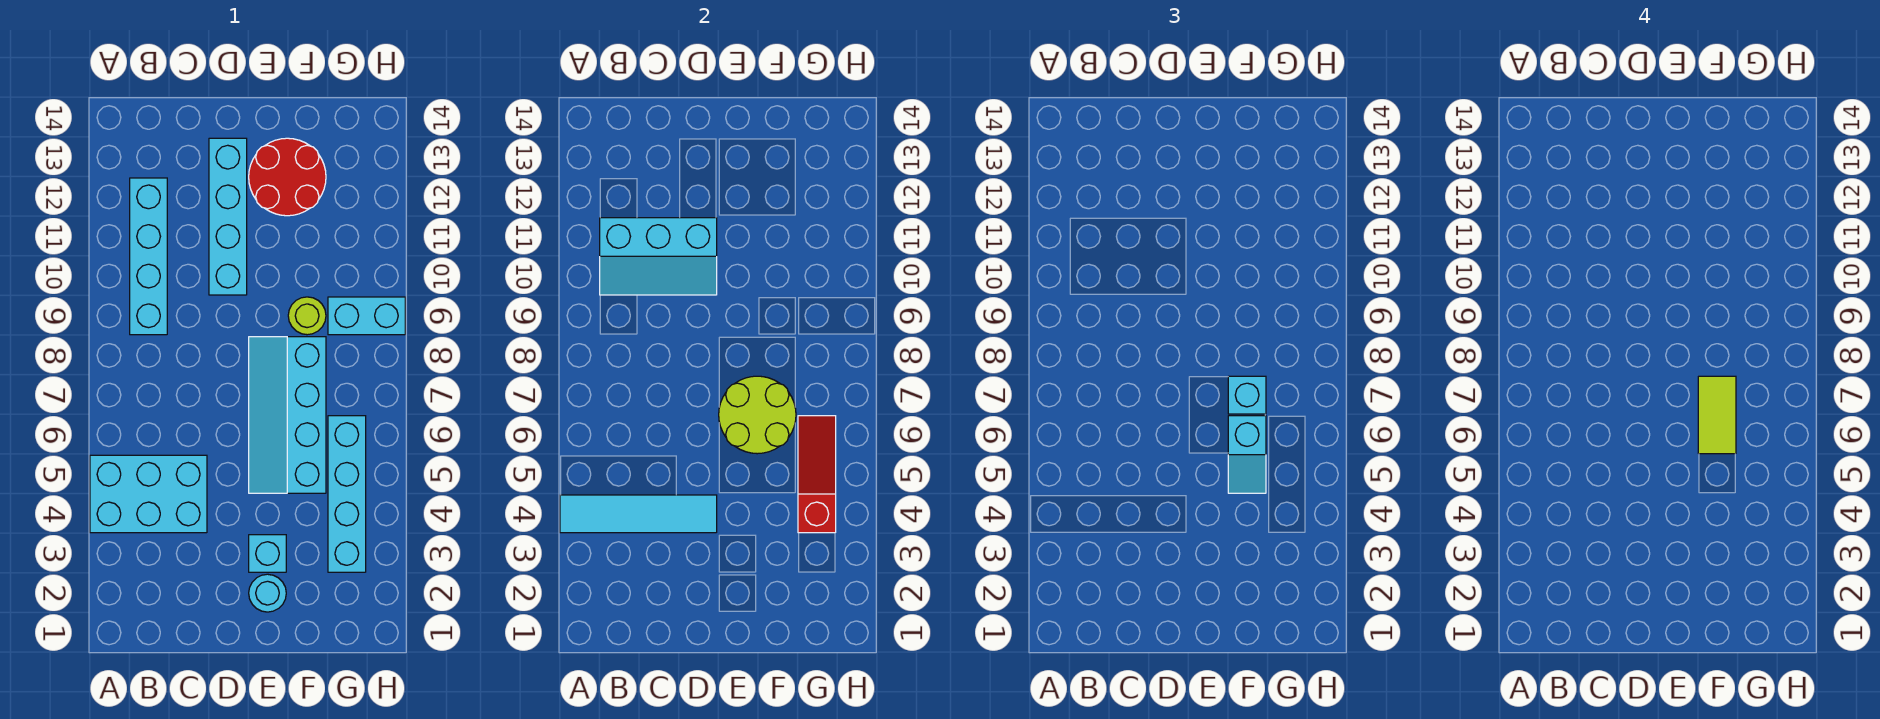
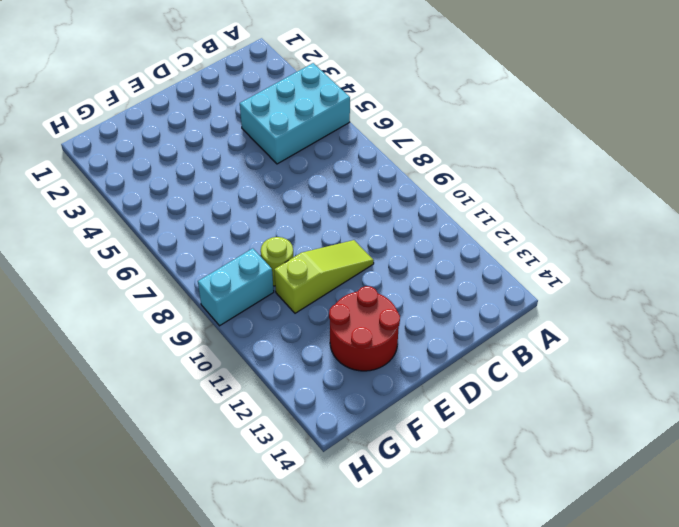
lime 1x3 slope [274,240,374,313] -> cyan 1x4 brick [209,138,247,295]
none -> cyan 1x4 brick [130,178,167,335]
none -> cyan 1x1 round brick [249,574,286,612]
none -> cyan 1x1 brick [249,535,286,572]

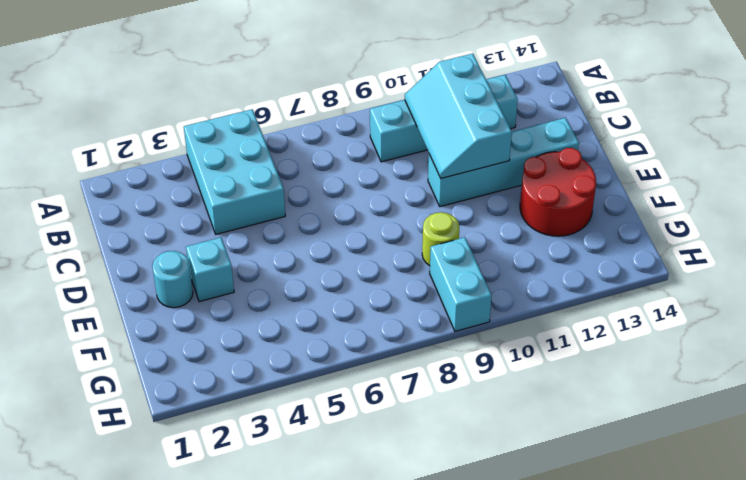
none -> cyan 2x4 slope [249,337,326,493]
none -> cyan 1x4 brick [328,416,366,572]
none -> cyan 1x4 tile [560,495,717,533]

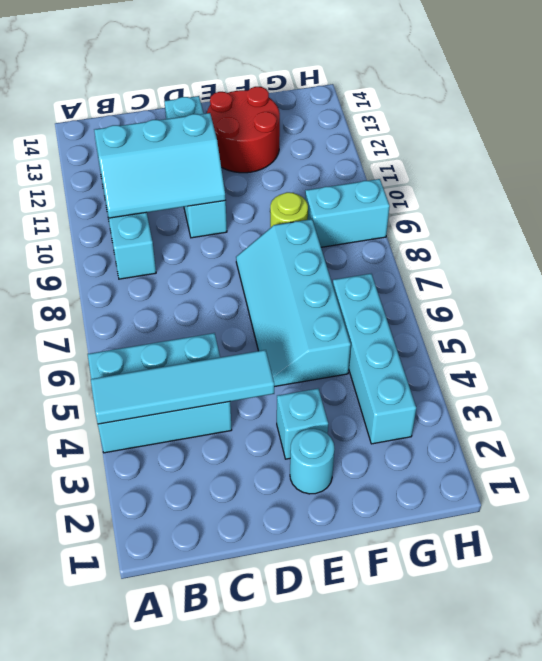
none -> lime 2x2 round brick [719,376,796,454]
none -> red 1x3 slope [798,416,836,533]
none -> cyan 1x2 slope [1228,416,1266,493]

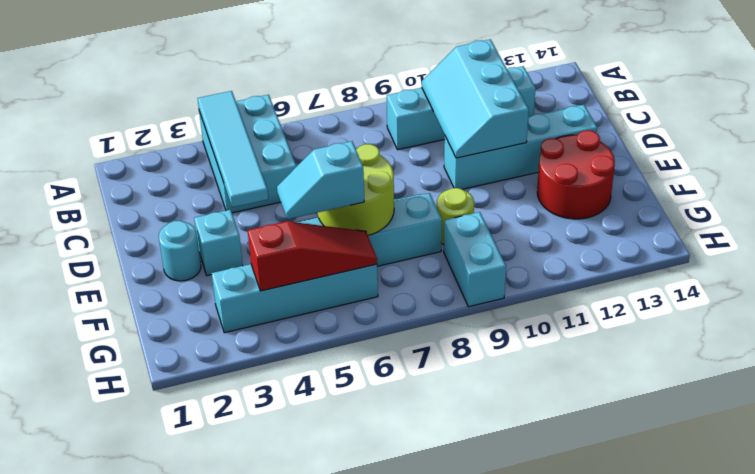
none -> cyan 1x1 brick [1228,376,1266,414]
none -> lime 1x2 tile [1698,376,1736,454]

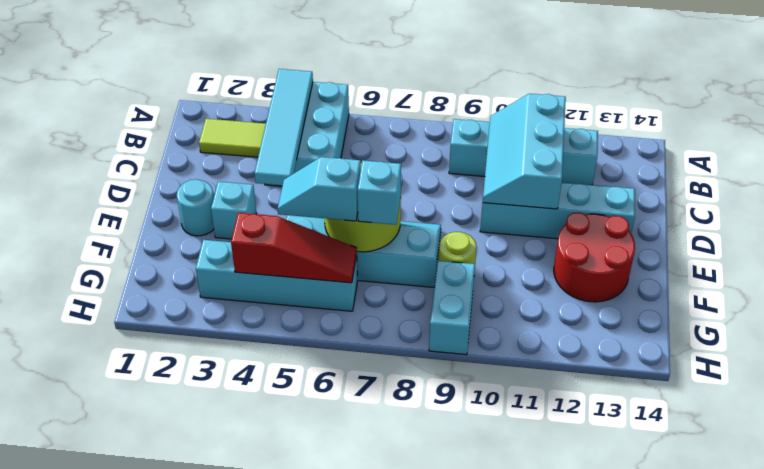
lime 1x2 tile [199,119,266,157] -> lime 1x2 tile moved to [1698,376,1736,454]

